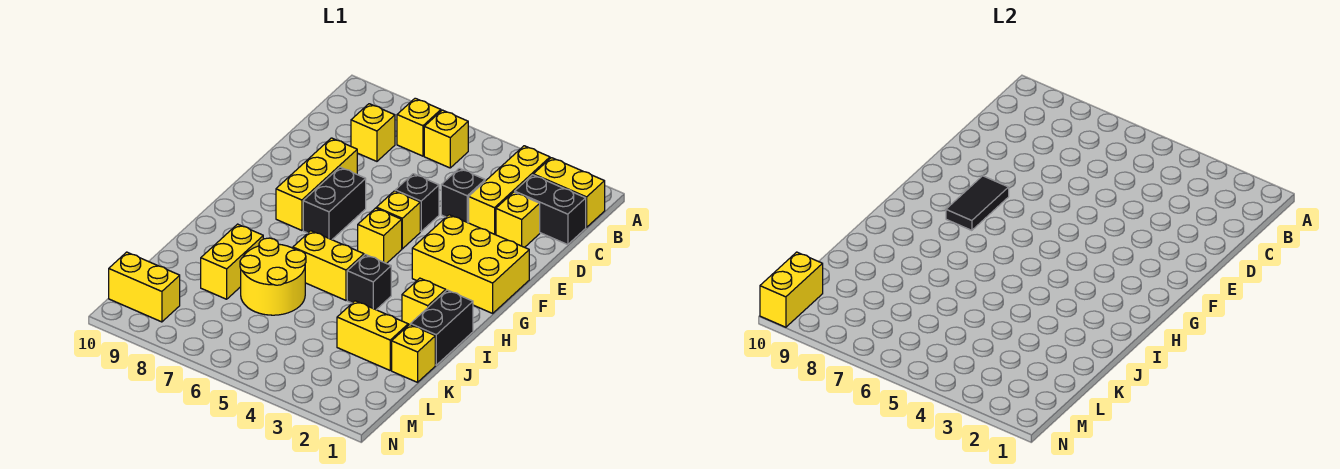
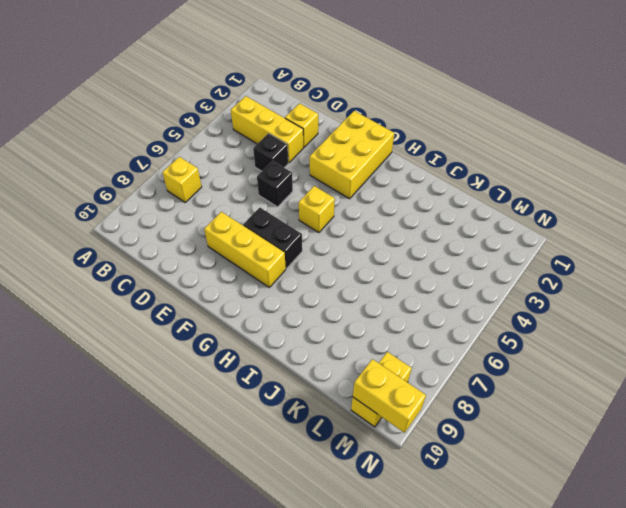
none -> yellow 1x2 brick [533,158,605,227]
none -> yellow 1x1 brick [424,110,468,168]
none -> black 1x2 brick [515,175,586,245]

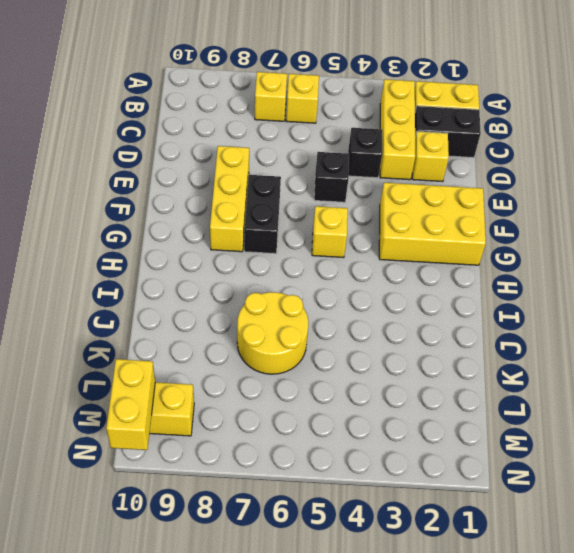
none -> yellow 1x1 brick [351,104,395,161]
none -> yellow 1x1 brick [376,191,420,249]
none -> black 1x2 brick [410,290,473,365]

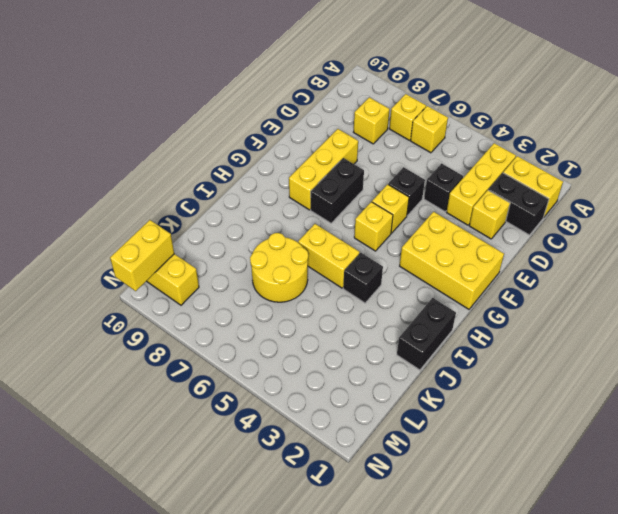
none -> yellow 1x1 brick [402,278,446,325]
none -> yellow 1x2 brick [201,224,263,299]
none -> yellow 1x1 brick [392,325,435,382]

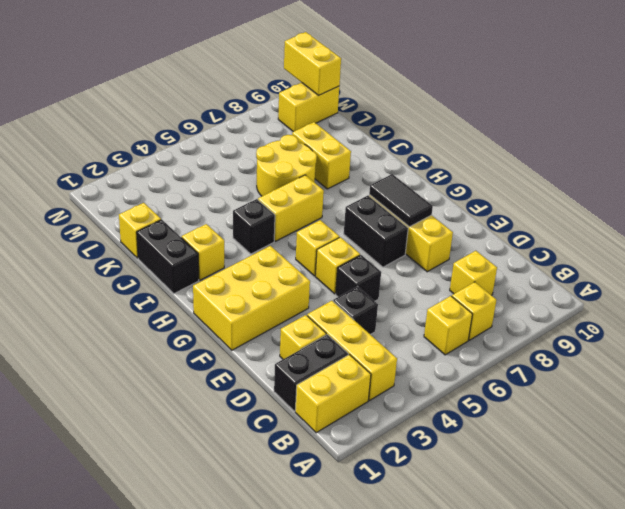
none -> yellow 1x2 brick [337,301,408,370]

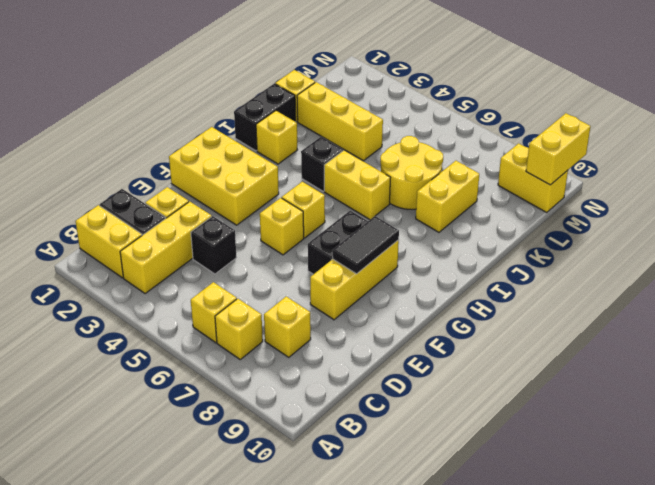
yellow 1x3 brick [297,82,383,161] -> yellow 1x2 brick [337,301,408,370]
none -> black 1x1 brick [395,174,439,231]

